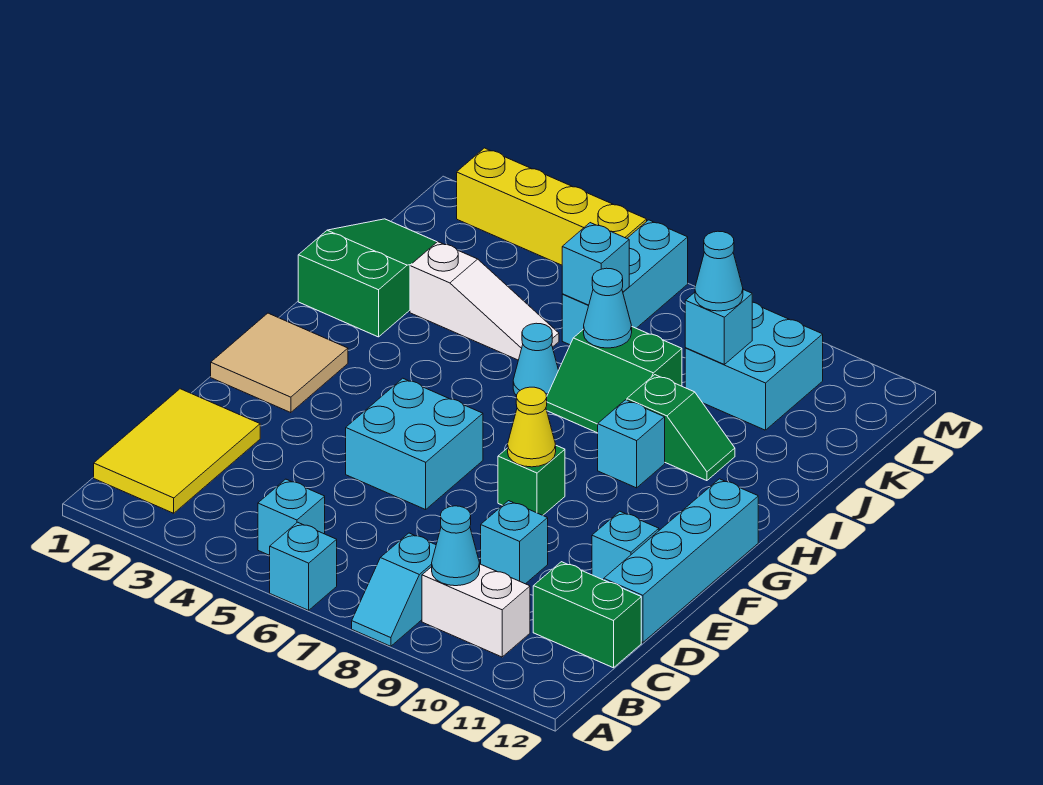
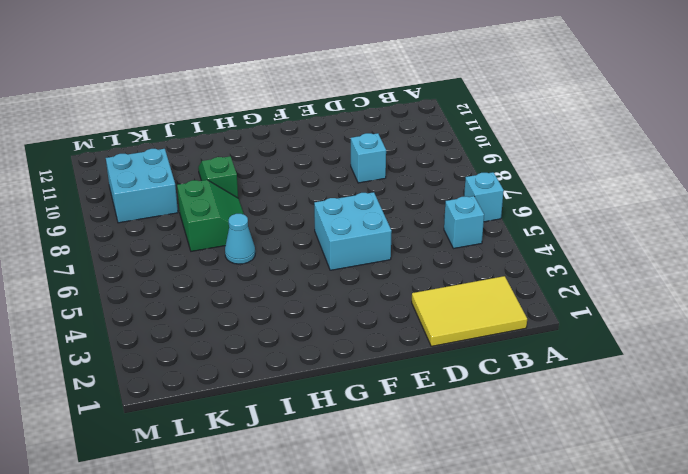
none -> cyan 1x2 slope [352,533,436,646]
none -> white 1x2 brick [422,564,530,657]
none -> green 1x2 brick [533,562,641,668]

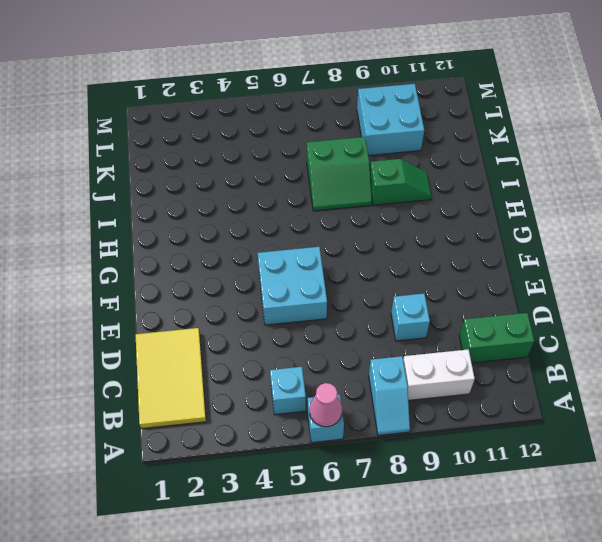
pink 1x1 cone [309,383,342,427] -> none
none -> cyan 1x4 brick [604,479,758,643]
none -> cyan 1x1 brick [592,511,659,580]
none -> tan 2x2 tile [211,313,348,413]

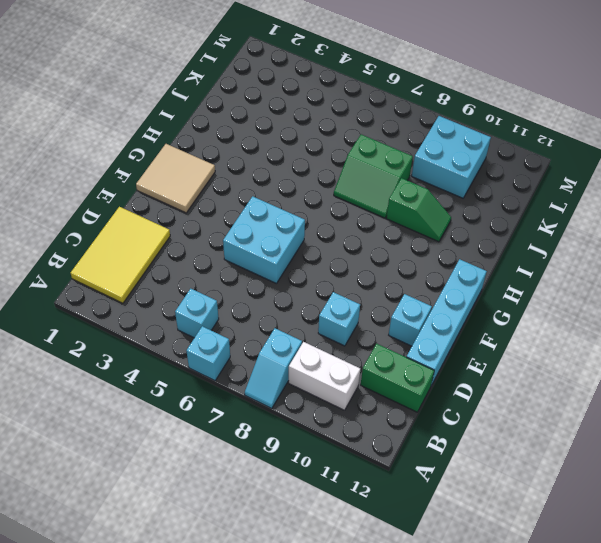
none -> green 1x1 brick [498,446,565,515]
none -> cyan 1x1 brick [598,400,665,488]
none -> green 2x3 slope [298,219,437,337]

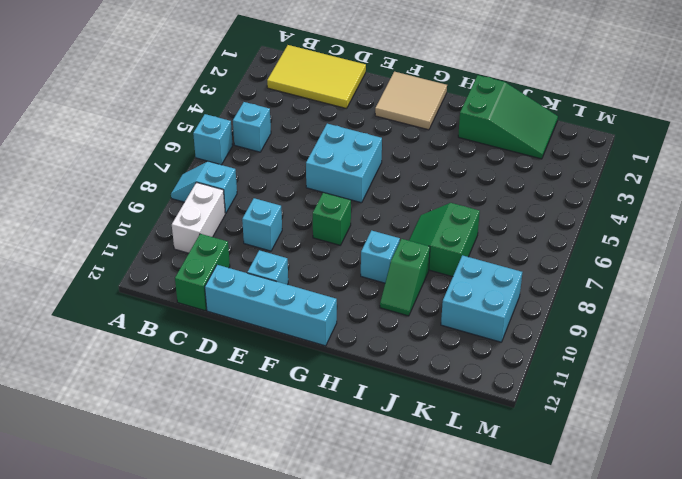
none -> cyan 1x1 cone [513,323,559,397]
none -> white 1x3 slope [410,242,559,360]
none -> cyan 1x3 brick [562,220,688,345]

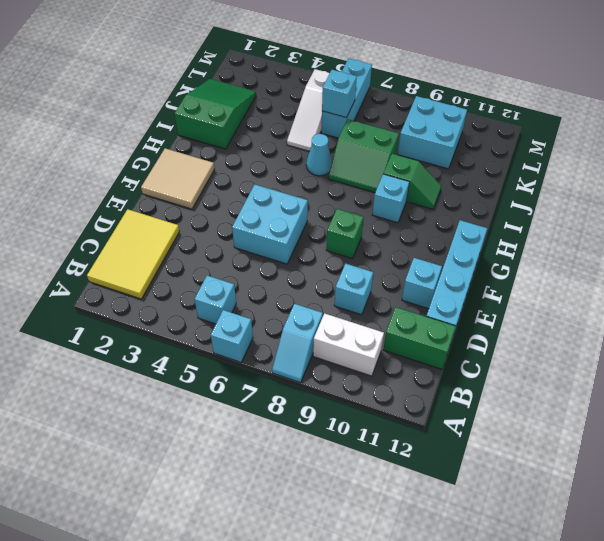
white 1x3 slope [287,69,330,151] -> white 1x3 slope turned to [410,242,559,360]
none -> yellow 1x4 brick [457,148,647,265]
none -> cyan 1x1 cone [432,506,480,586]
none -> yellow 1x1 cone [508,387,556,467]

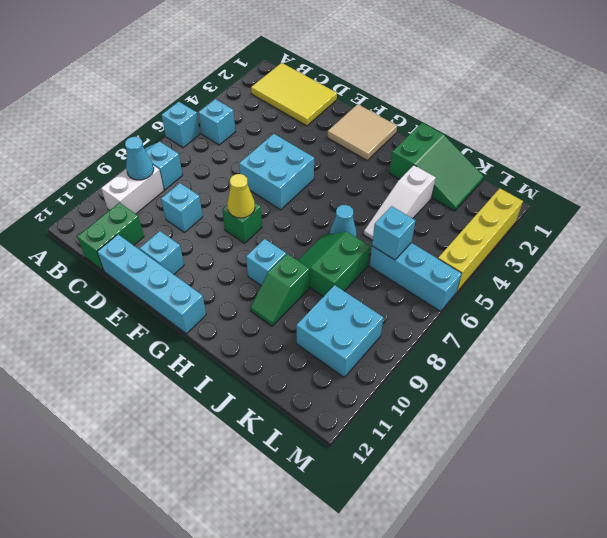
none -> cyan 1x1 cone [584,268,632,348]
none -> cyan 1x1 brick [685,290,752,364]
none -> cyan 1x1 cone [695,231,743,311]

